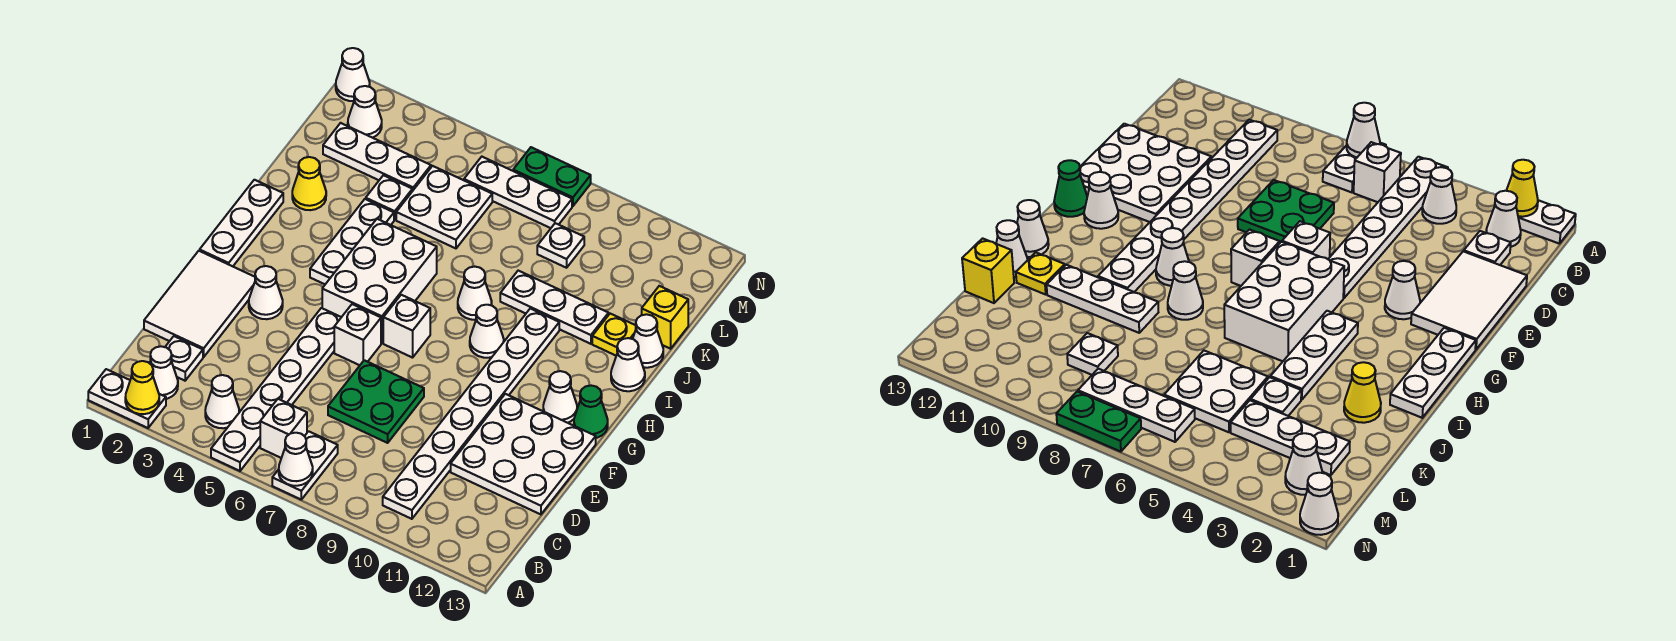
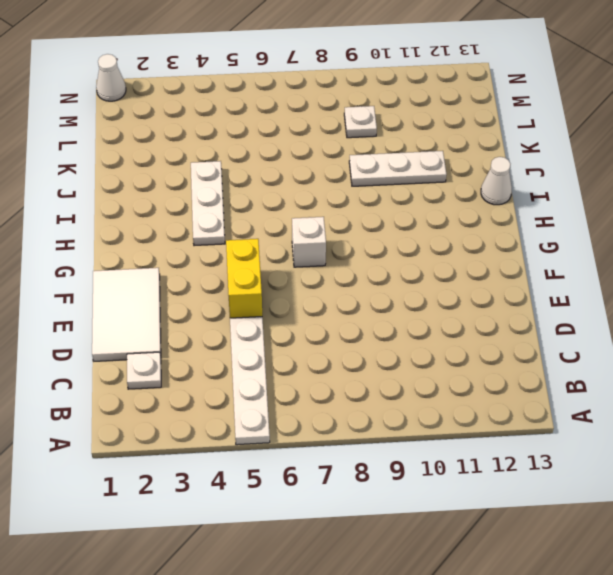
yellow 1x2 brick [226,239,262,318] -> none
none -> white 1x2 plate [88,369,166,428]
none -> white 1x2 plate [272,431,338,499]
none -> white 1x1 cone [150,346,178,399]
none -> white 1x1 cone [205,375,239,428]

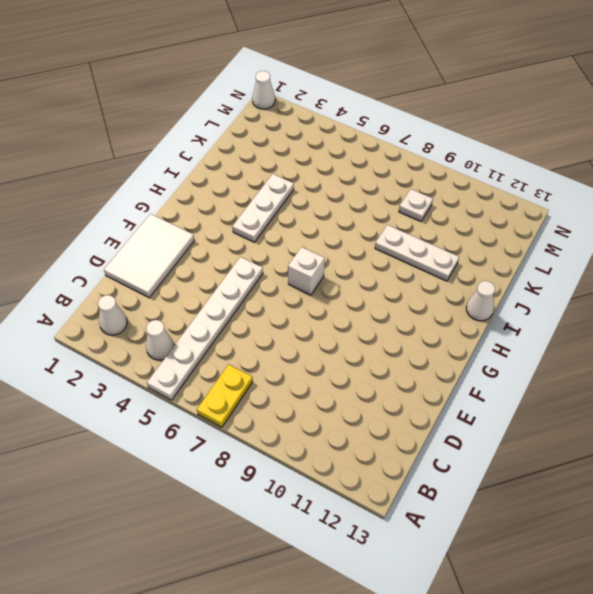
yellow 1x2 plate [197,364,253,427] -> white 1x2 plate [272,431,338,499]
none -> white 1x2 plate [88,369,166,428]
none -> white 1x1 brick [260,399,307,458]
none -> white 1x8 plate [383,309,559,519]
none -> white 1x1 plate [165,336,203,381]

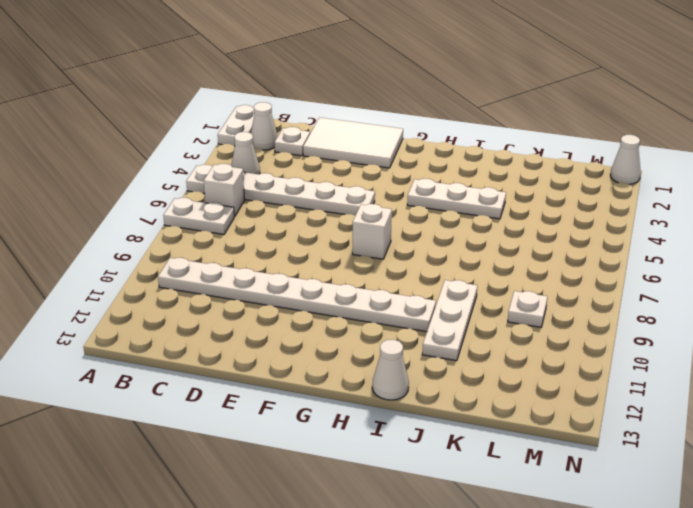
none -> green 2x2 plate [328,360,424,443]
none -> white 3x3 plate [451,394,596,514]
none -> white 1x1 cone [249,266,283,319]
none -> white 1x1 brick [334,304,381,365]

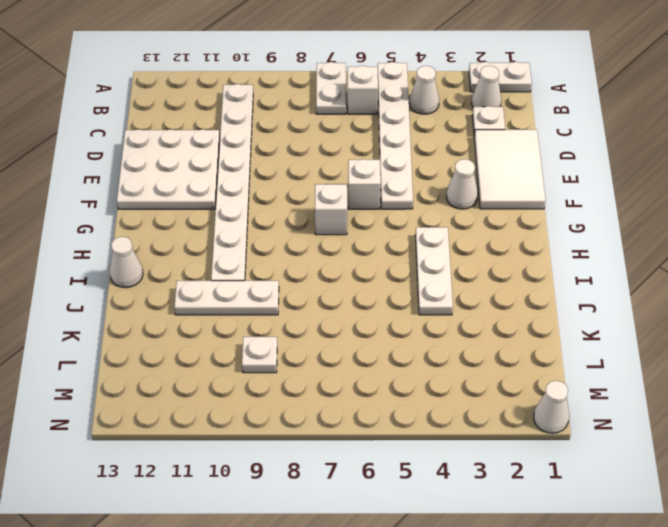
none -> green 2x2 plate [328,360,424,443]
none -> white 1x3 plate [200,180,283,266]
none -> white 2x3 brick [322,219,437,343]
none -> white 1x1 cone [543,371,577,423]

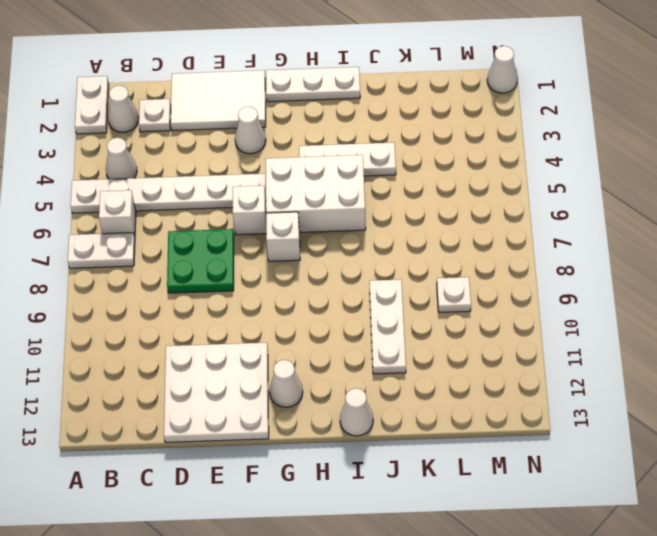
none -> white 1x8 plate [383,309,559,519]
none -> green 1x1 cone [574,386,608,438]
none -> white 1x1 cone [470,305,504,358]
none -> white 1x1 cone [458,267,492,320]

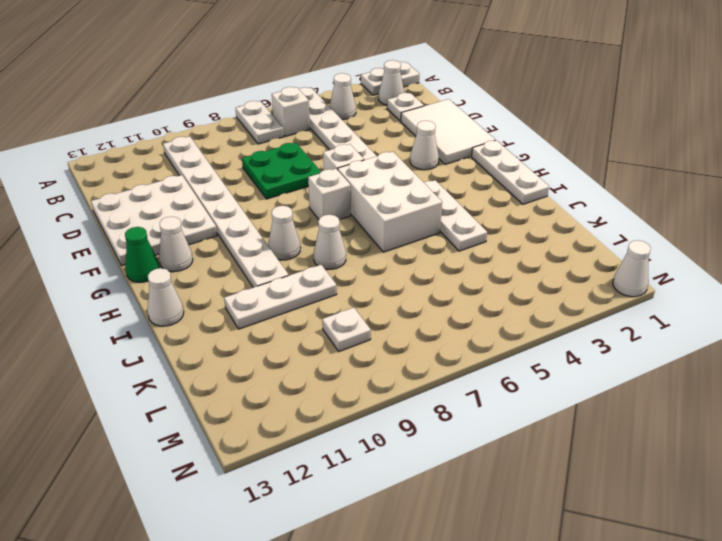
none -> yellow 1x1 cone [292,157,326,210]
none -> yellow 1x1 plate [592,314,636,355]
none -> white 1x1 cone [633,314,663,368]
none -> white 1x1 plate [366,175,412,220]

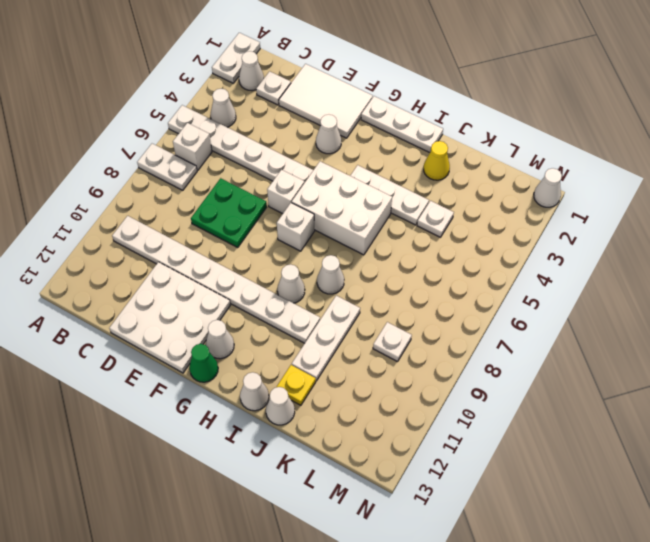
none -> white 2x2 plate [396,166,492,248]
none -> yellow 1x1 brick [642,286,688,349]
none -> white 1x3 plate [323,123,431,191]
none -> white 1x1 cone [348,86,382,138]

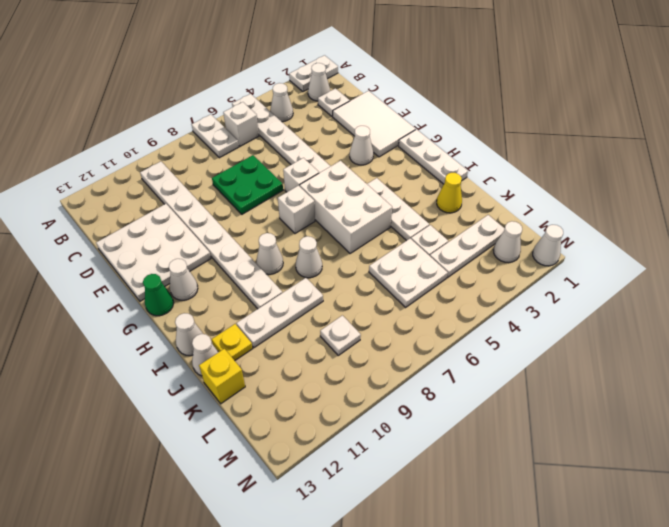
none -> white 1x3 plate [464,157,572,228]
none -> green 1x2 plate [513,147,591,206]
none -> yellow 1x1 cone [125,361,159,414]
none -> white 1x1 cone [279,433,313,486]

